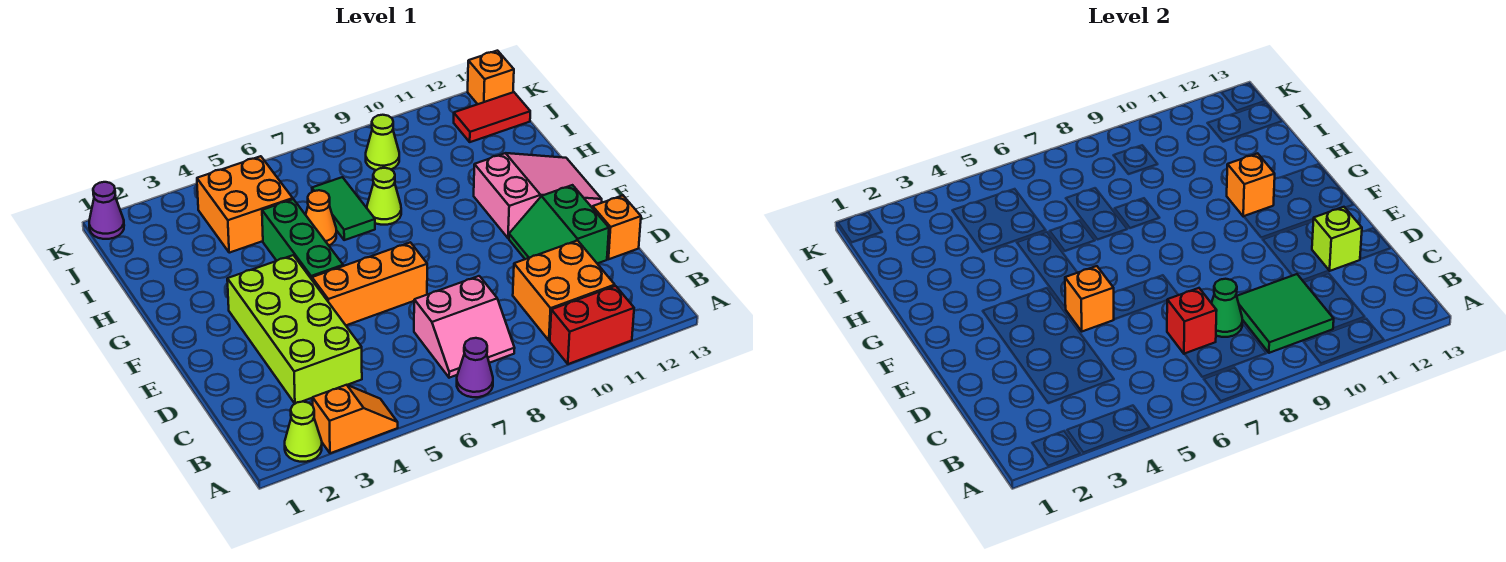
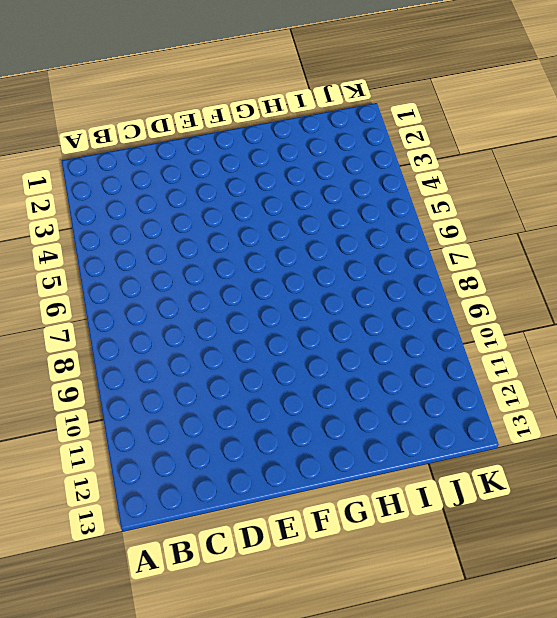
none -> lime 1x1 cone [285,402,322,462]
none -> orange 1x2 slope [313,385,398,453]
none -> purple 1x1 cone [457,338,493,397]

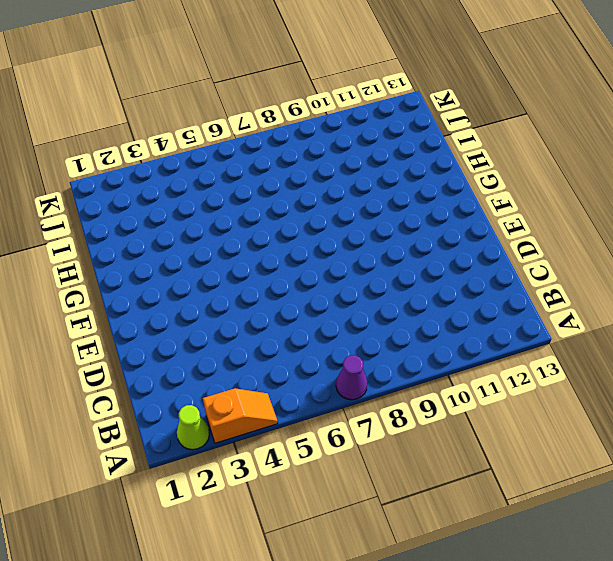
none -> red 1x2 brick [550,286,634,364]
none -> pink 2x2 slope [414,276,515,378]
none -> orange 2x2 brick [513,241,615,341]

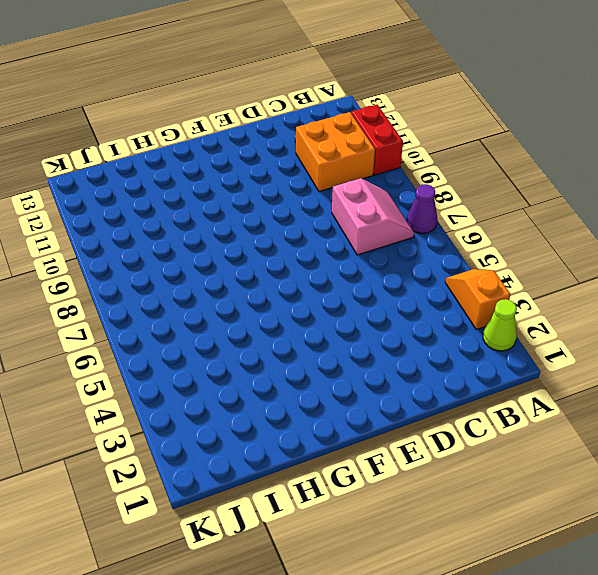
none -> lime 2x4 brick [227,255,362,404]
none -> green 2x2 slope [509,185,609,264]
none -> orange 1x1 brick [593,195,641,259]

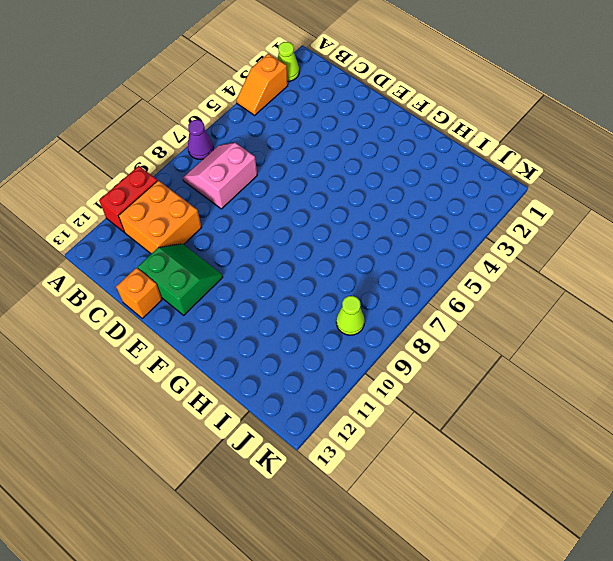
none -> lime 2x4 brick [227,255,362,404]
none -> orange 1x3 brick [312,242,427,325]
none -> green 1x3 brick [262,199,343,279]

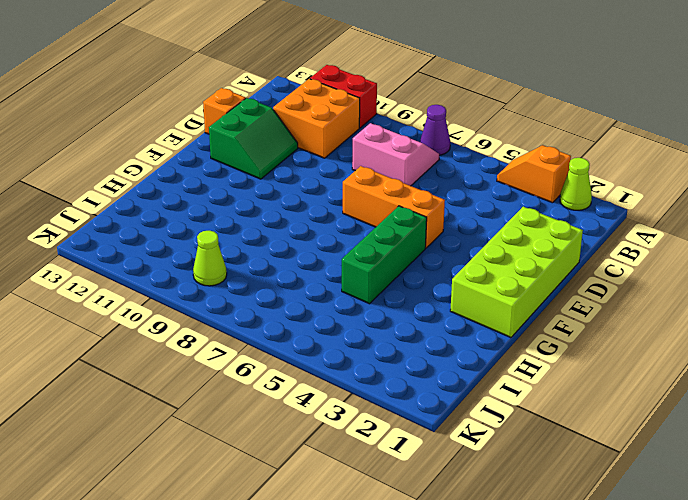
lime 2x4 brick [450,207,583,338] -> lime 2x4 brick moved to [227,255,362,404]
none -> pink 2x3 slope [474,153,602,238]
none -> orange 1x1 cone [306,190,336,245]
none -> green 1x2 tile [312,177,375,240]

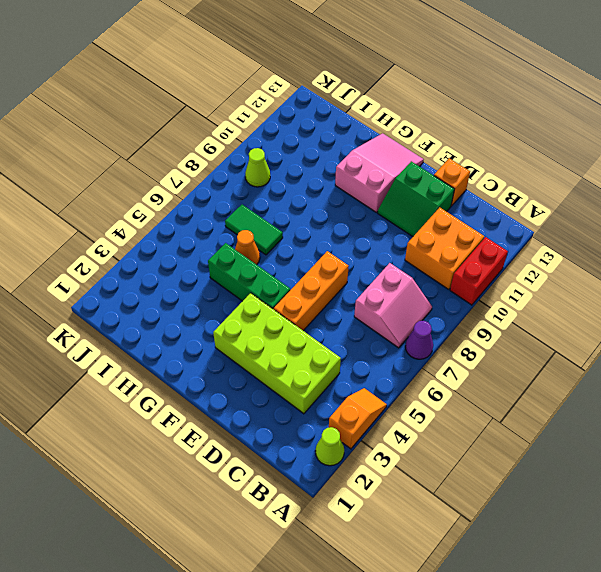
none -> lime 1x1 cone [367,168,401,225]
none -> orange 2x2 brick [197,156,293,253]
none -> red 1x2 tile [454,92,530,142]

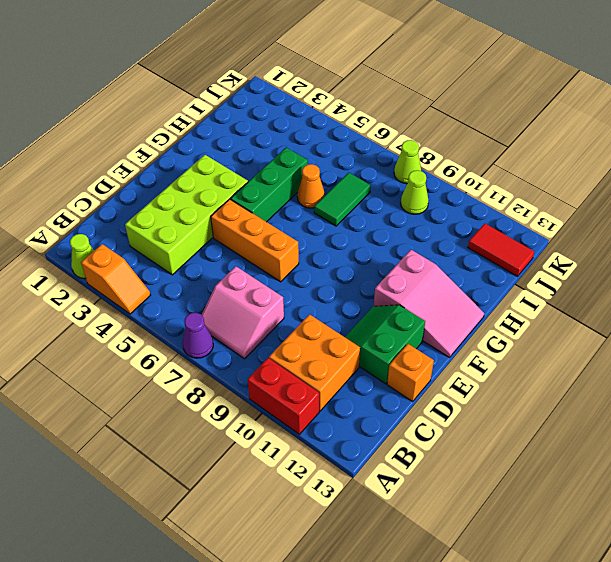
lime 1x1 cone [394,140,421,184] -> lime 1x1 cone moved to [367,168,401,225]
none -> orange 2x2 brick [197,156,293,253]
none -> purple 1x1 cone [89,182,124,239]
none -> orange 1x1 brick [468,51,514,104]

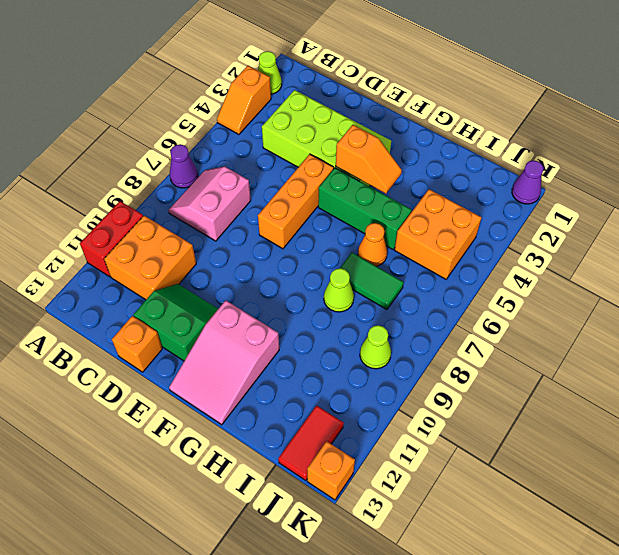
orange 1x2 slope [336,125,402,194] -> none
none -> green 2x2 tile [1237,274,1334,353]
none -> red 1x1 brick [1167,288,1217,354]
none -> green 1x1 cone [1212,279,1242,337]

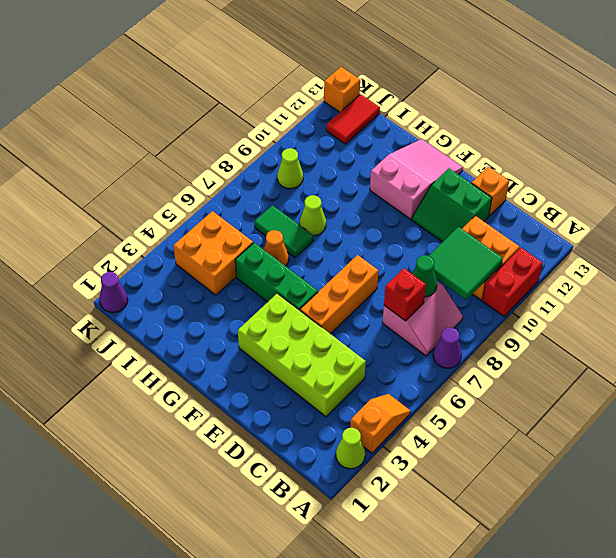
none -> lime 1x1 brick [1312,207,1362,271]
none -> orange 1x1 brick [1065,266,1114,331]
none -> orange 1x1 brick [1227,153,1275,217]

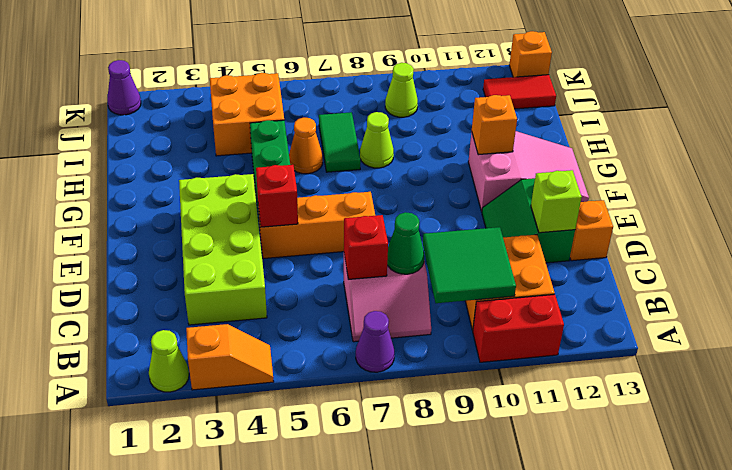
red 1x1 brick [256,165,298,227] -> orange 1x1 brick [1065,266,1114,331]

